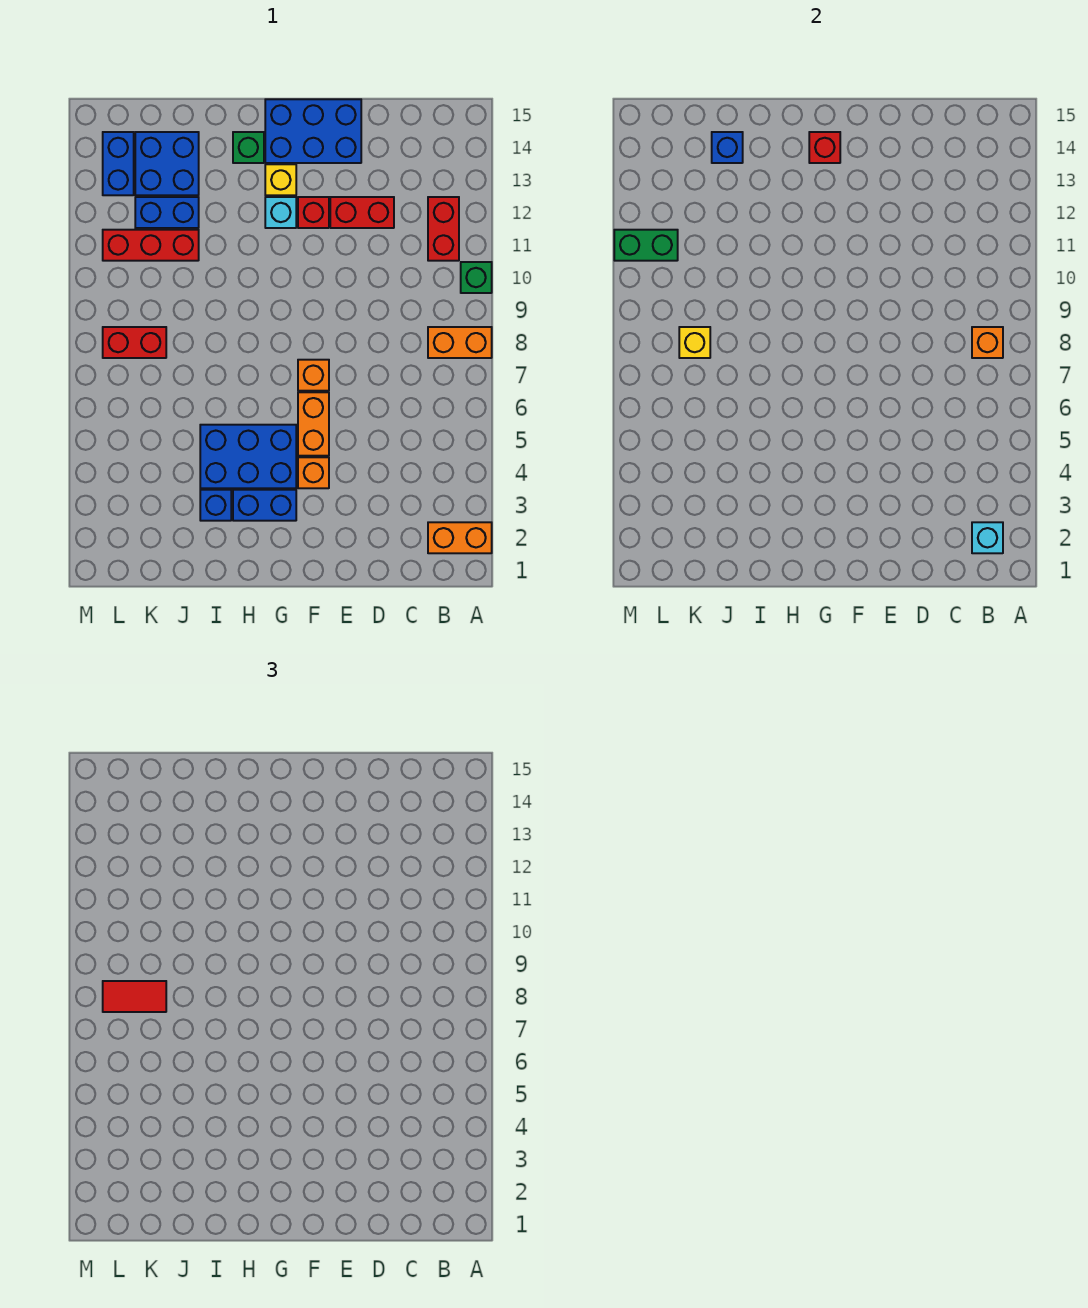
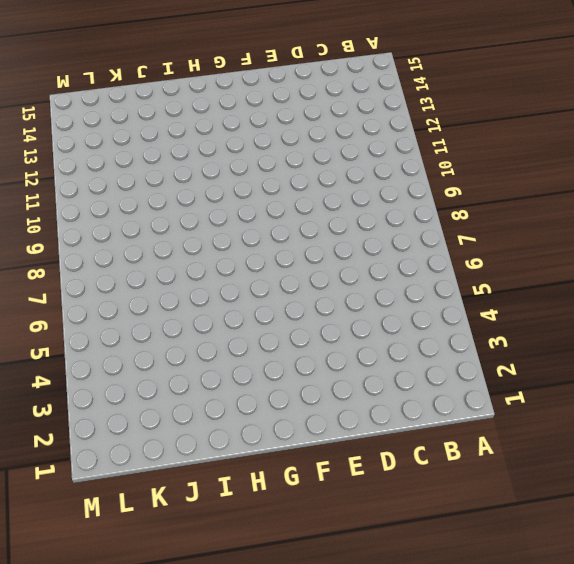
none -> orange 1x2 brick [428,522,492,553]
none -> orange 1x2 brick [428,327,492,358]
none -> green 1x1 brick [461,262,492,293]

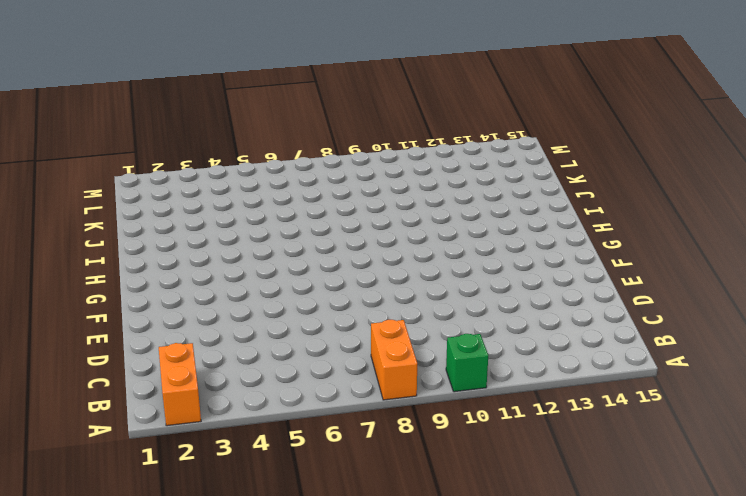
none -> red 1x2 brick [428,197,459,261]
none -> red 1x2 brick [330,197,394,228]
none -> blue 2x3 brick [265,99,361,163]

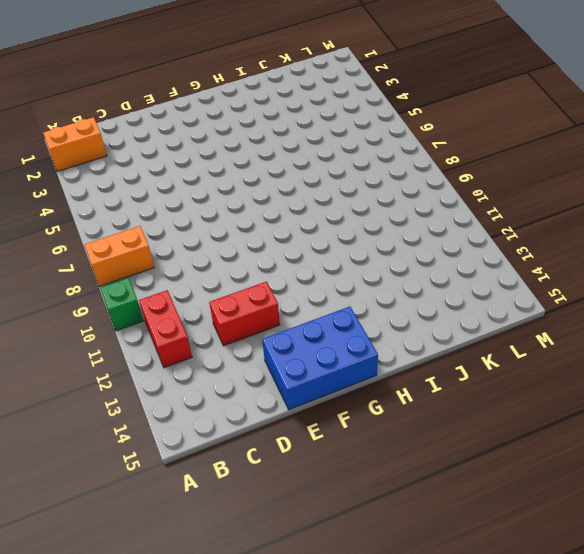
none -> orange 1x1 brick [298,457,329,488]
none -> orange 1x2 brick [298,392,329,456]
none -> orange 1x1 brick [298,360,329,391]

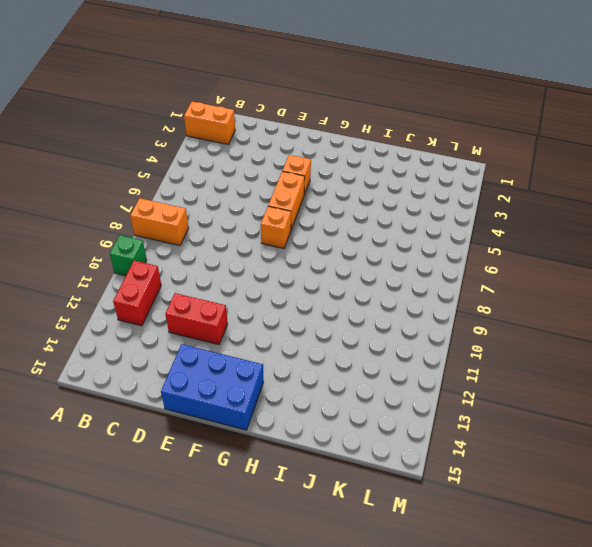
none -> red 1x1 brick [298,197,329,228]
none -> blue 1x2 brick [233,490,296,521]
none -> blue 2x3 brick [200,425,296,488]

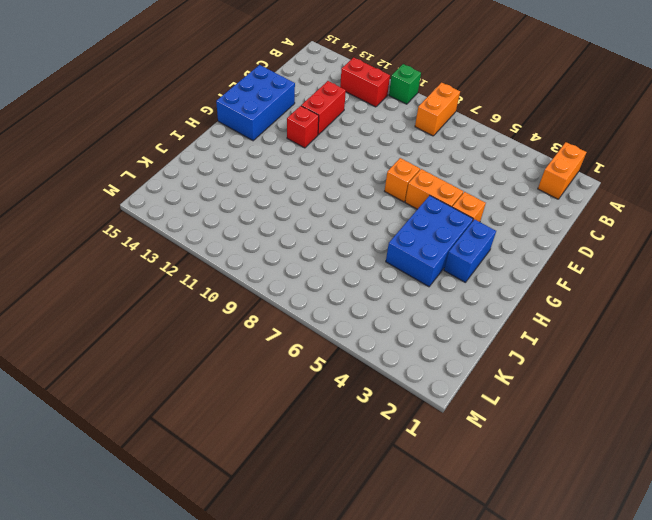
none -> cyan 1x1 brick [265,197,296,228]
none -> yellow 1x1 brick [265,164,296,195]
none -> green 1x1 brick [233,132,264,163]

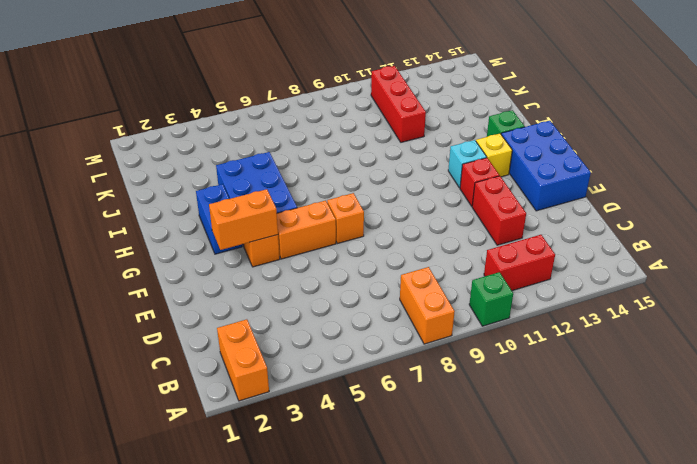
orange 1x2 brick [209,189,278,250] -> none
none -> blue 1x1 brick [200,490,231,521]
none -> blue 1x2 brick [135,197,199,228]
none -> blue 2x2 brick [135,132,199,195]

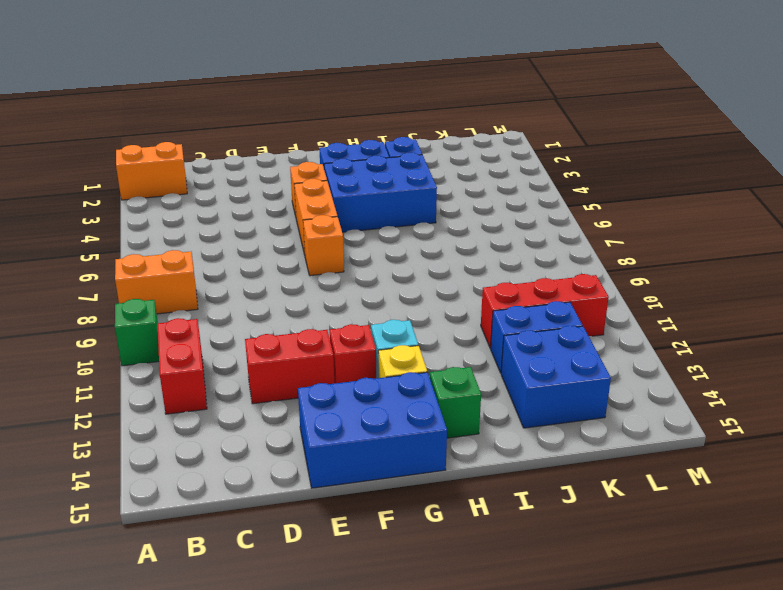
none -> red 1x2 brick [103,327,166,358]
none -> blue 1x2 brick [103,132,134,195]
none -> cyan 1x1 brick [972,522,1003,553]

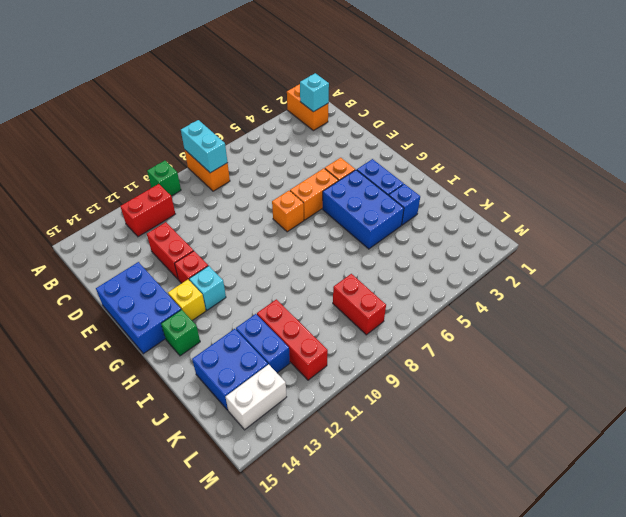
cyan 1x2 brick [181,120,228,173] -> orange 1x1 brick [972,327,1003,358]
white 1x2 brick [226,364,286,430] -> blue 1x2 brick [103,132,134,195]
none -> red 1x1 brick [809,132,840,163]
none -> blue 1x1 brick [712,132,743,163]
none -> yellow 1x1 brick [679,327,710,358]

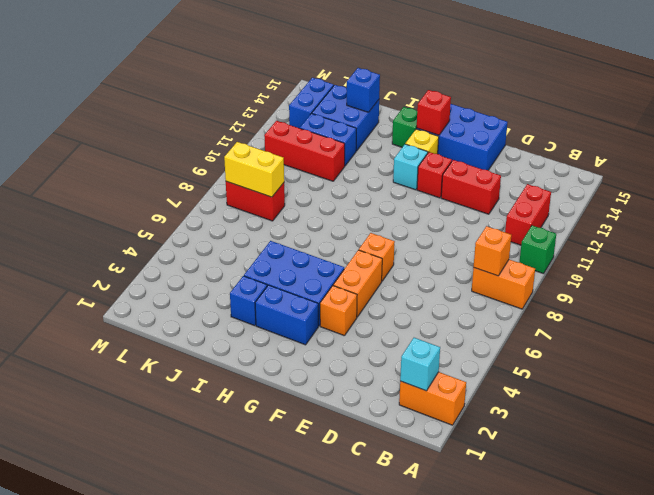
yellow 1x2 brick [224,142,284,197] -> yellow 1x1 brick [679,327,710,358]
none -> green 1x2 brick [614,230,678,261]
none -> red 1x2 tile [103,981,166,1012]

